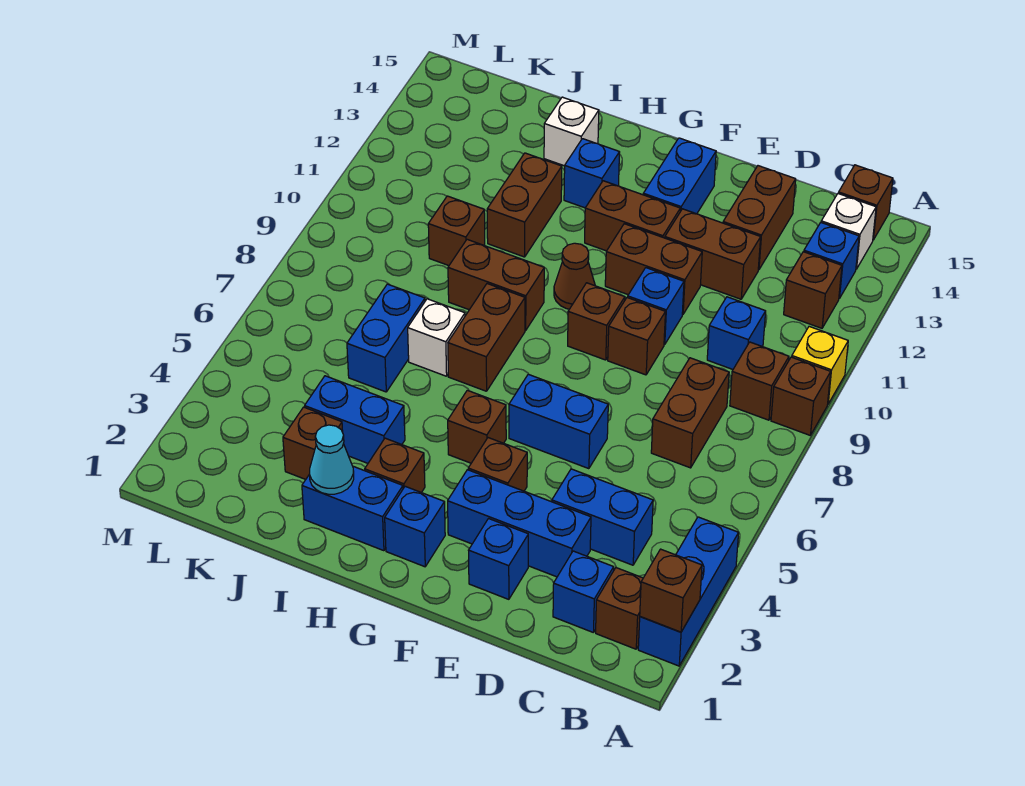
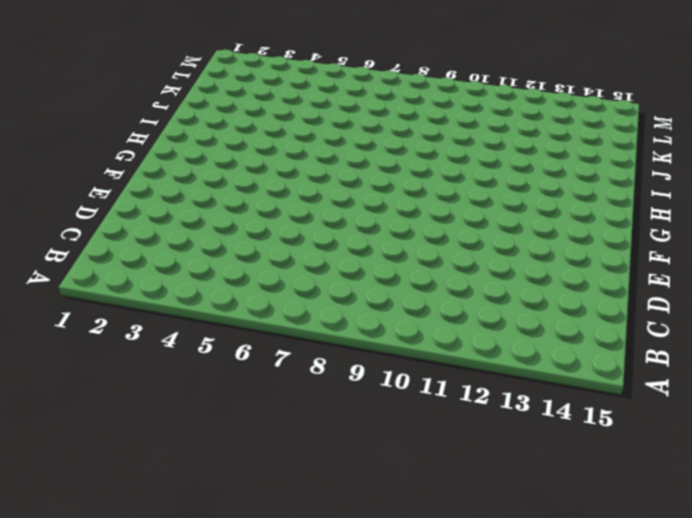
none -> blue 1x3 brick [638,517,739,666]
none -> brown 1x1 brick [771,357,831,435]
none -> yellow 1x1 brick [792,327,848,404]
none -> brown 1x1 brick [596,568,643,649]

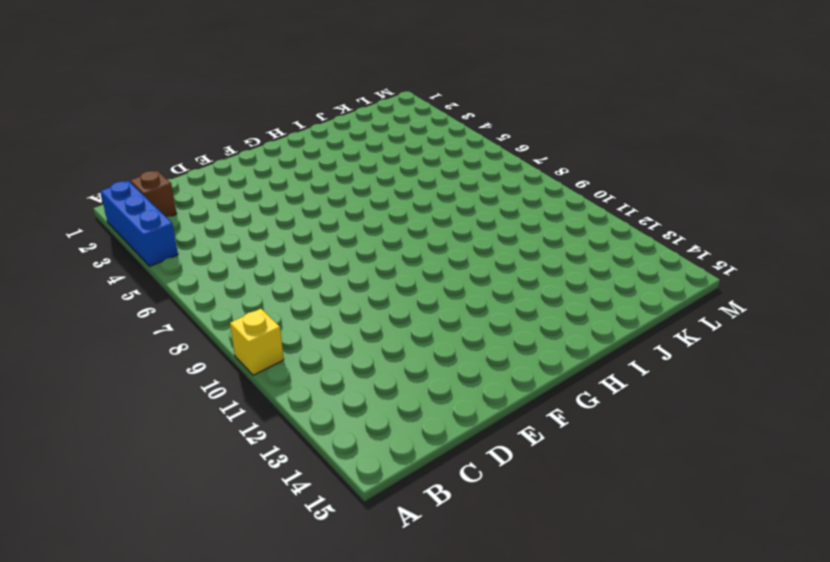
none -> brown 1x1 brick [771,357,831,435]
none -> brown 1x1 brick [730,342,789,420]
none -> brown 1x1 brick [784,252,842,328]
none -> blue 1x1 brick [804,223,859,298]

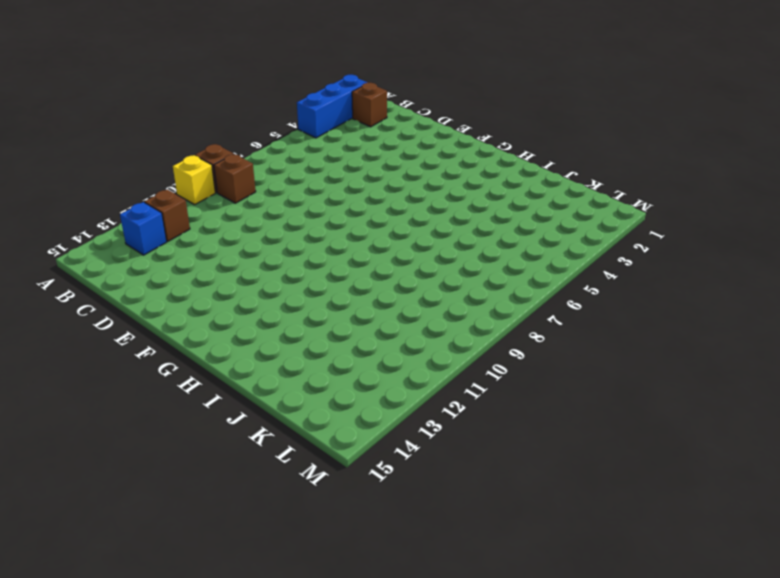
none -> white 1x1 brick [821,194,876,269]
none -> brown 1x1 brick [838,165,893,240]
none -> blue 1x1 brick [553,551,614,633]
none -> blue 1x2 brick [552,469,653,565]

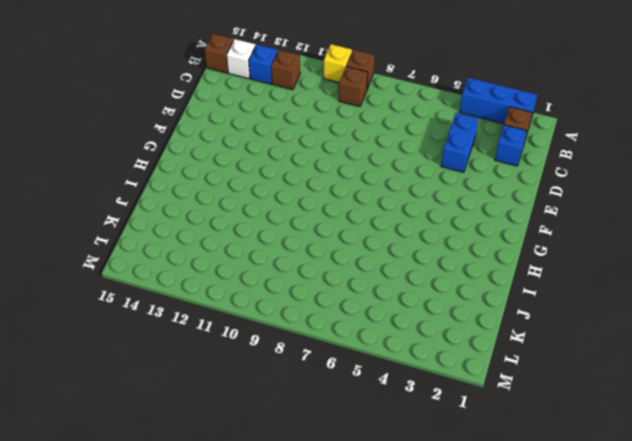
none -> brown 1x2 brick [651,358,729,468]
none -> blue 1x1 brick [707,297,766,369]
none -> blue 1x3 brick [448,470,591,577]
none -> brown 1x2 brick [665,209,761,299]

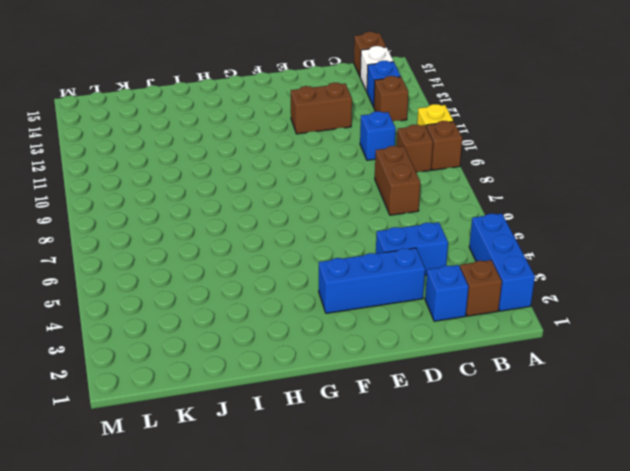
none -> brown 1x2 brick [723,166,796,270]
none -> blue 1x1 brick [468,519,528,599]
none -> blue 1x2 brick [509,374,608,469]
none -> brown 1x1 brick [608,297,665,375]

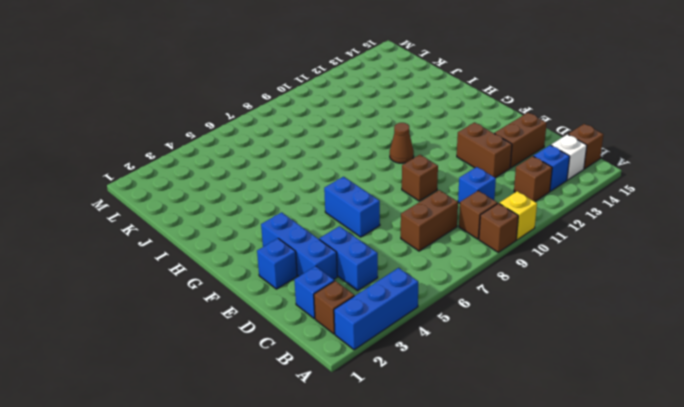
none -> blue 1x1 brick [628,268,684,345]
none -> brown 1x2 brick [605,224,702,314]
none -> brown 1x1 brick [468,438,527,491]
none -> brown 1x1 brick [568,283,625,360]

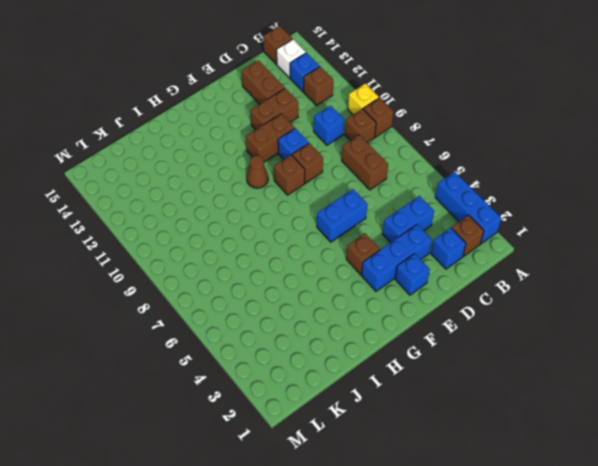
none -> brown 1x2 brick [585,181,680,251]
none -> blue 1x2 brick [643,138,716,214]
none -> blue 1x1 brick [385,486,445,567]
none -> brown 1x1 brick [448,390,506,463]

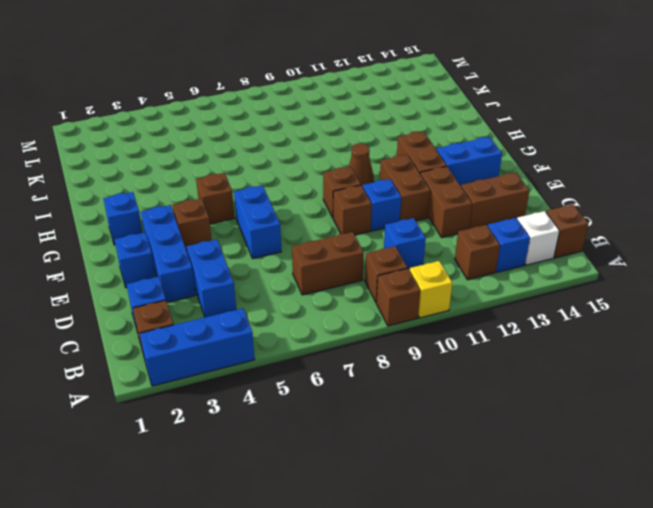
none -> blue 1x2 brick [302,466,403,551]
none -> brown 1x1 brick [365,438,425,493]
none -> brown 1x2 brick [448,284,525,391]
none -> brown 1x2 brick [448,239,544,330]

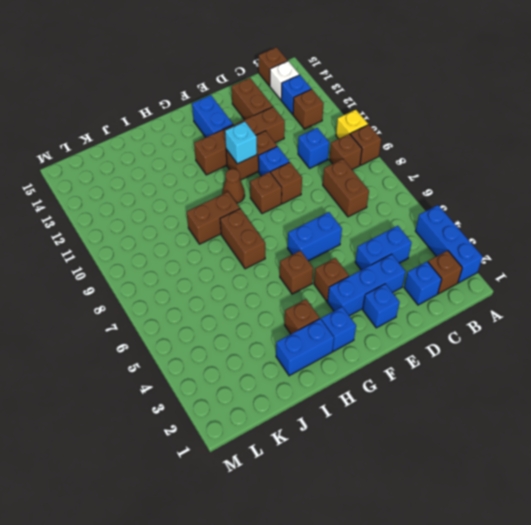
cyan 1x1 brick [225,122,257,164] -> none
none -> blue 1x1 brick [564,139,620,208]
none -> blue 1x2 brick [305,376,405,463]
none -> white 1x1 brick [408,299,465,376]
none -> brown 1x2 brick [487,153,562,257]

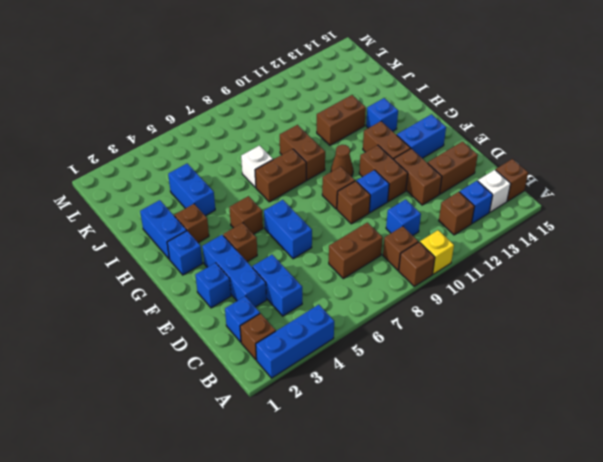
none -> white 1x1 brick [544,97,599,166]
none -> brown 1x1 brick [283,407,343,479]
none -> blue 1x2 brick [347,284,425,392]
none -> brown 1x1 brick [428,196,485,266]

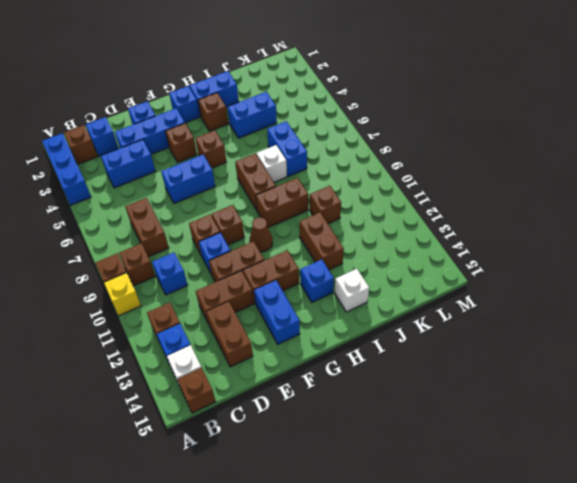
none -> brown 1x1 brick [283,407,343,479]
none -> brown 1x1 brick [640,549,702,632]
none -> cyan 1x1 cone [310,425,354,494]

